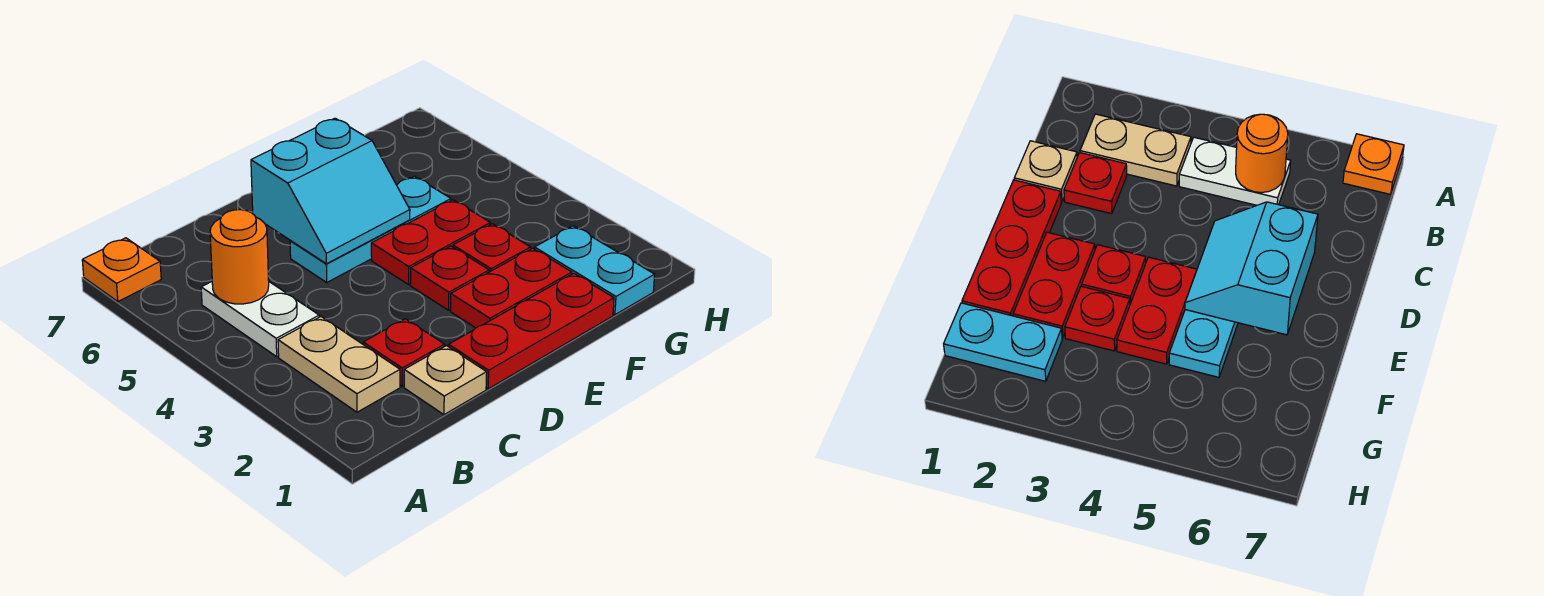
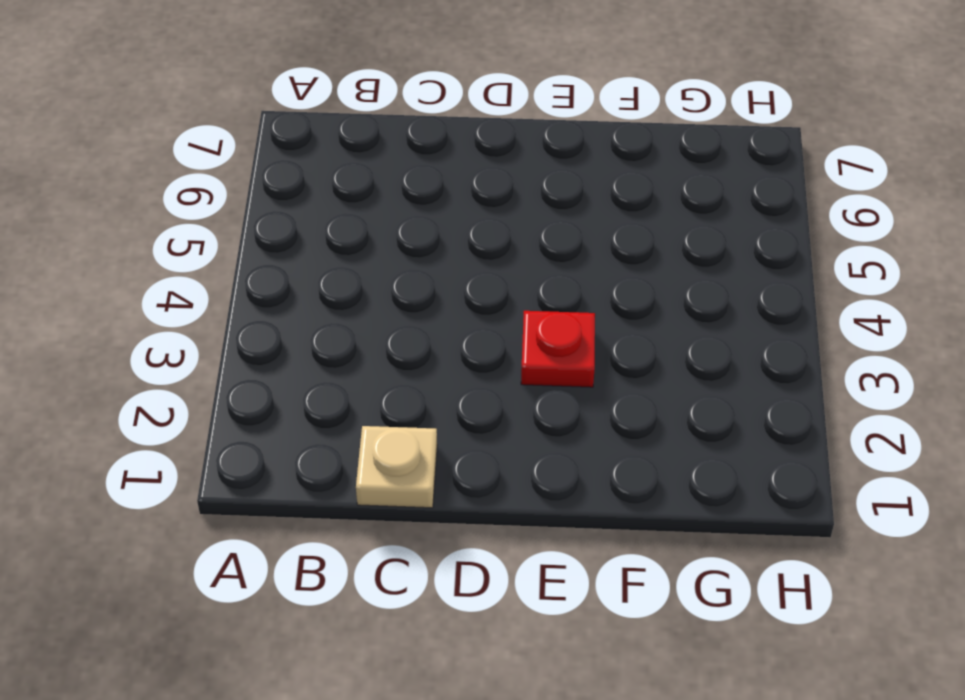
none -> orange 1x1 plate [82,238,161,302]
none -> tan 1x2 plate [278,317,400,412]
none -> white 1x2 plate [201,282,319,357]

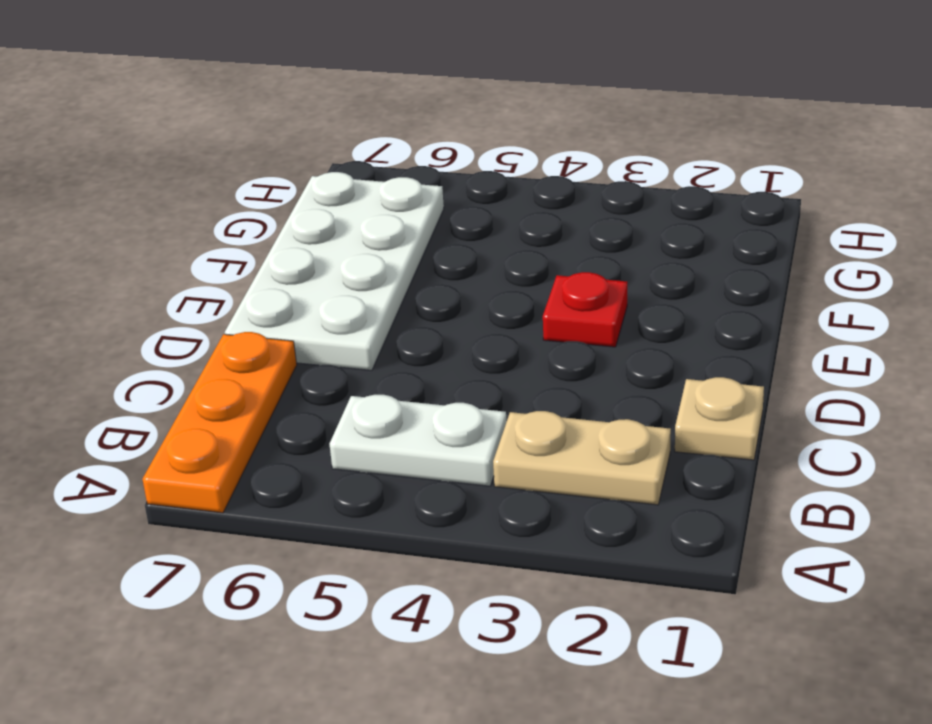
orange 1x3 plate [142,332,297,513] -> orange 1x1 plate [82,238,161,302]
white 2x4 plate [225,172,444,370] -> none
none -> red 1x1 plate [363,319,445,386]
none -> red 1x3 plate [449,273,614,389]
none -> cyan 1x3 plate [290,176,451,282]

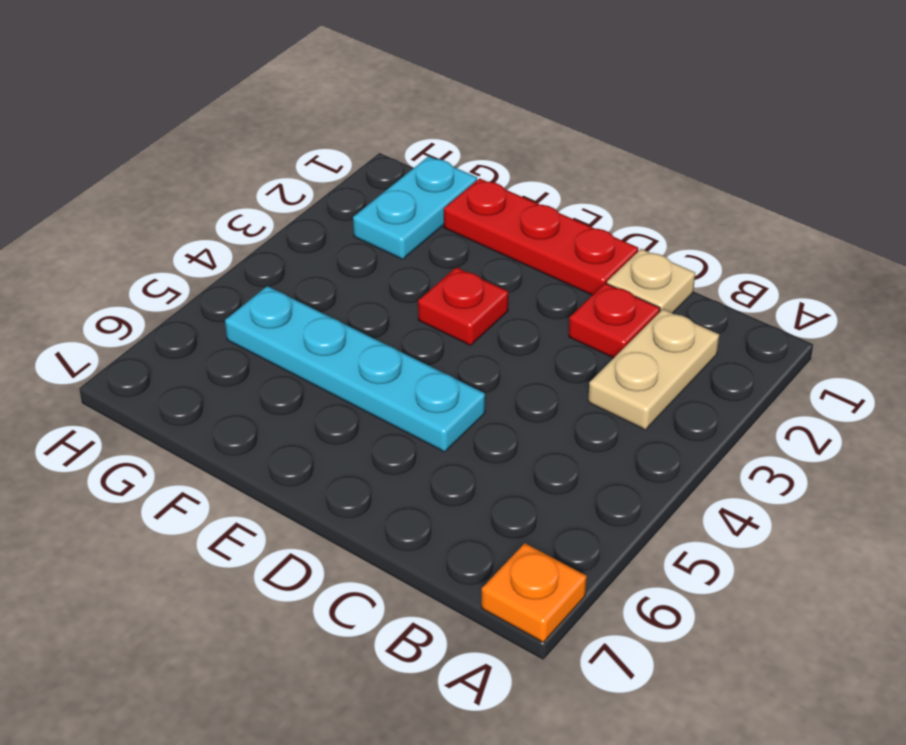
cyan 1x4 plate [225,286,485,452] -> cyan 1x3 plate [290,176,451,282]
none -> white 1x2 plate [201,282,319,357]
none -> red 1x2 plate [451,248,572,328]
none -> red 1x2 plate [371,200,490,285]

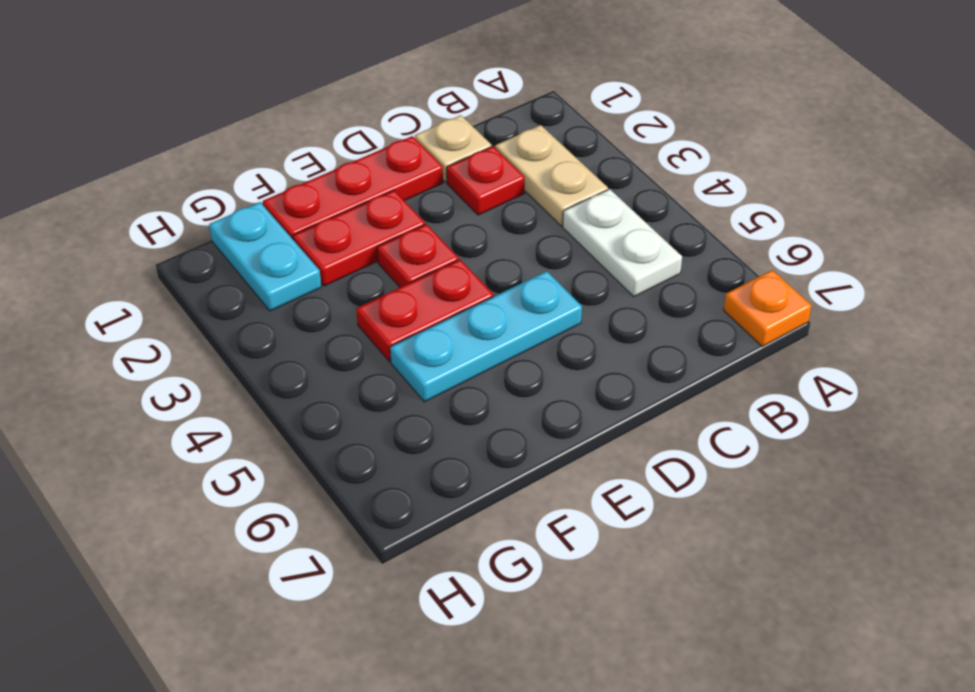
none -> red 1x1 plate [453,224,531,272]
none -> orange 1x1 round brick [210,210,269,304]
none -> cyan 2x2 slope [251,118,410,264]

